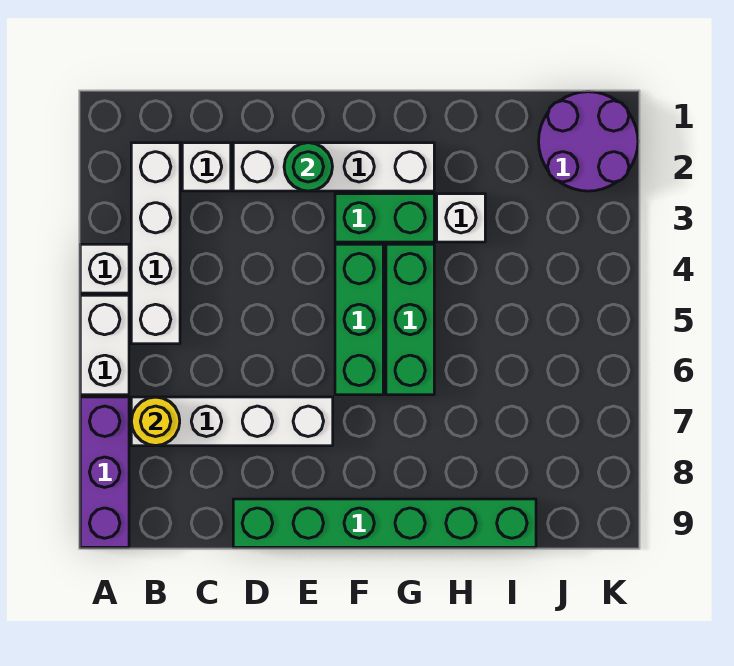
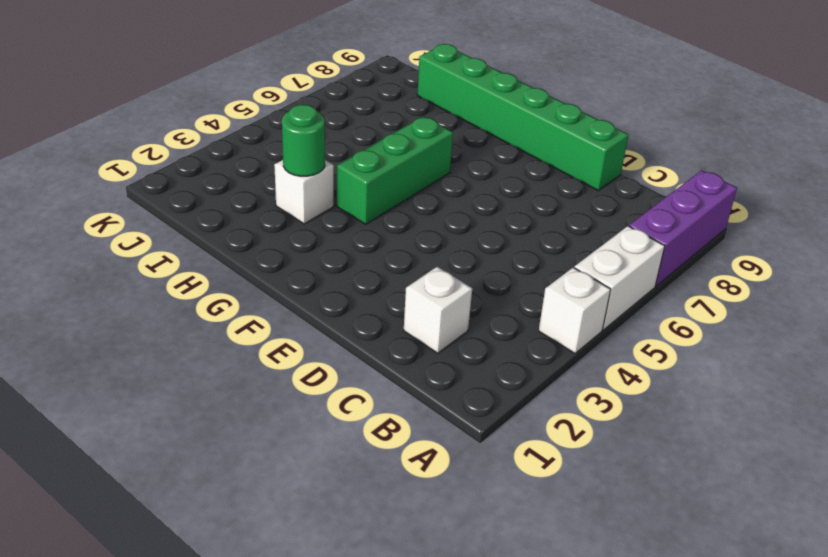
green 1x1 round brick [282,105,325,176] -> green 1x1 round brick moved to [284,143,332,191]
none -> white 1x4 brick [131,143,180,344]
none -> white 1x4 brick [131,397,333,446]
none -> white 1x4 brick [233,143,434,191]

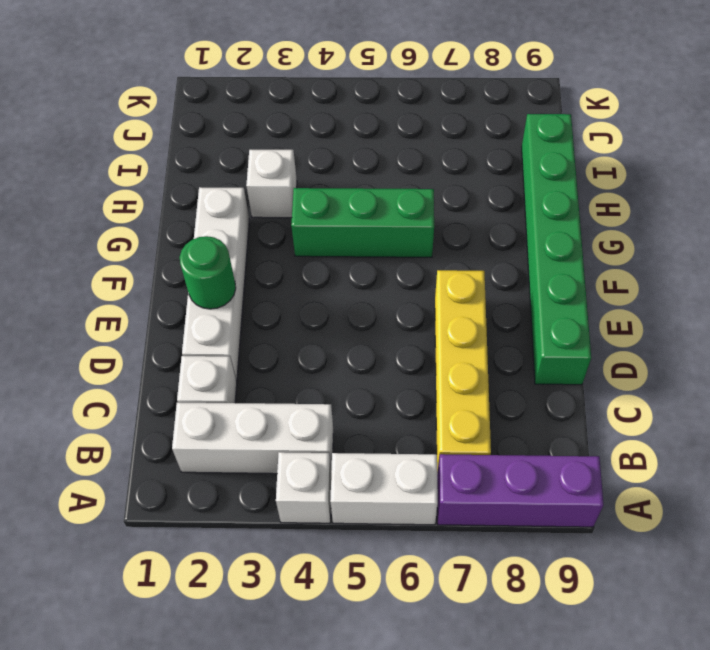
white 1x3 brick [172,403,333,474] -> white 1x4 brick [131,143,180,344]
yellow 1x4 brick [435,270,491,474] -> white 1x4 brick [131,397,333,446]
none -> green 1x2 brick [335,194,434,242]
none -> green 1x3 brick [335,244,383,395]
none -> purple 2x2 round brick [539,92,638,191]

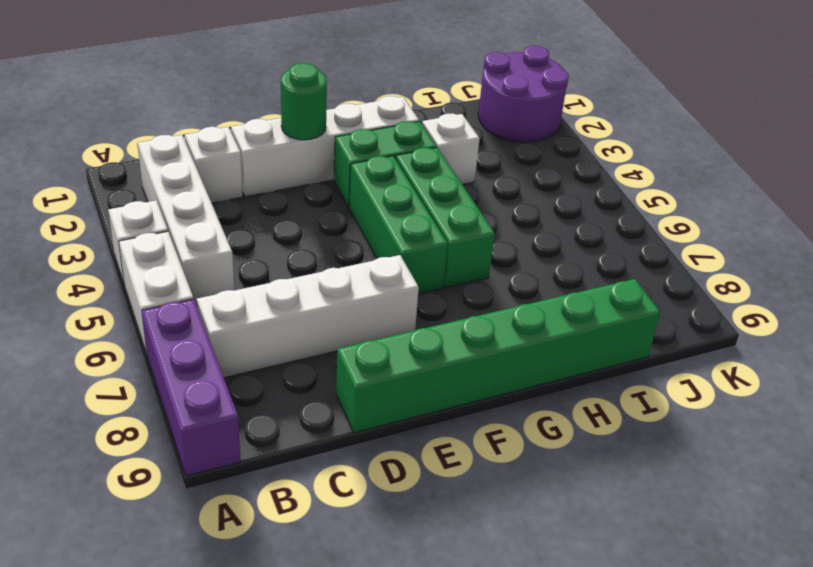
none -> yellow 1x1 round brick [131,397,180,446]

